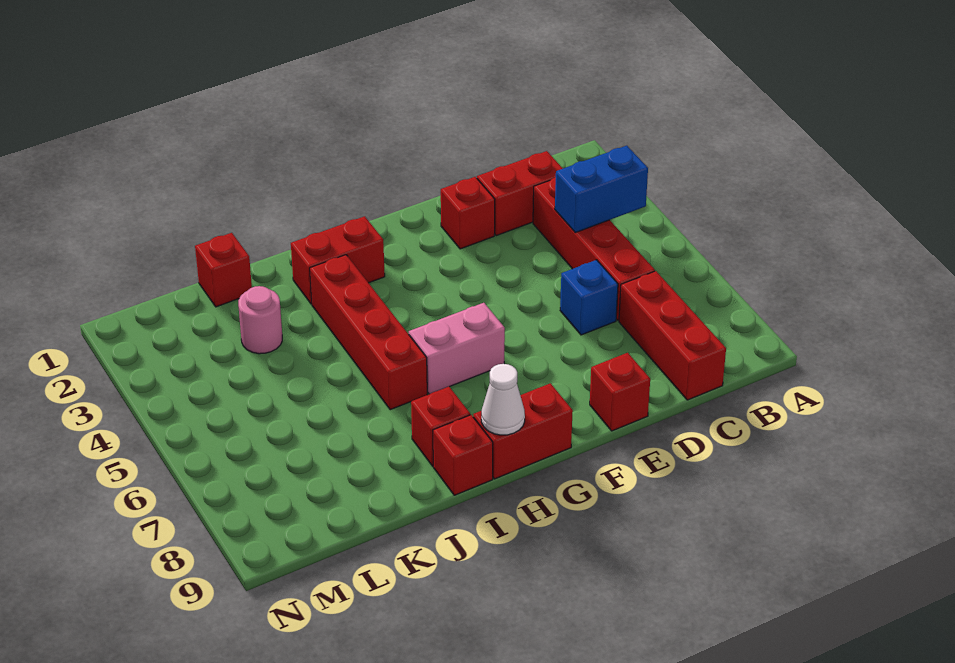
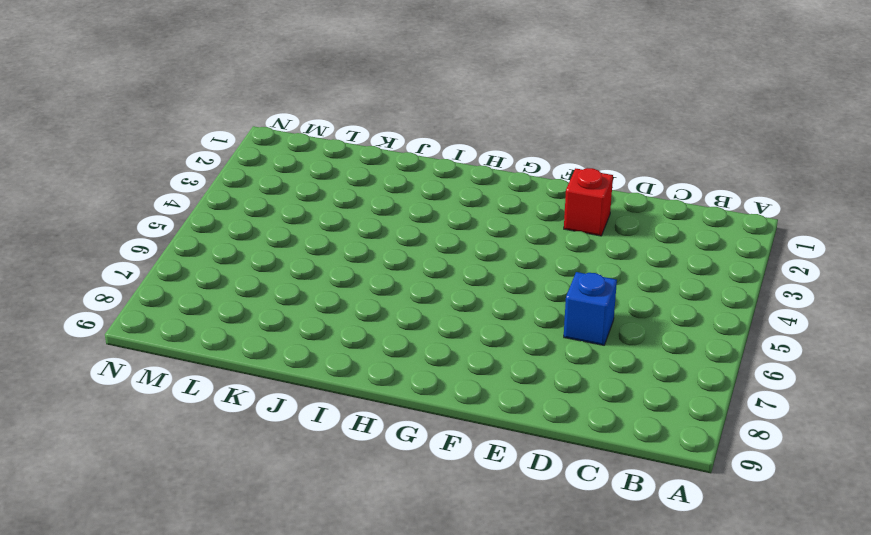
none -> red 1x2 brick [477,151,563,236]
none -> red 1x4 brick [533,177,655,320]
none -> red 1x3 brick [619,271,726,400]

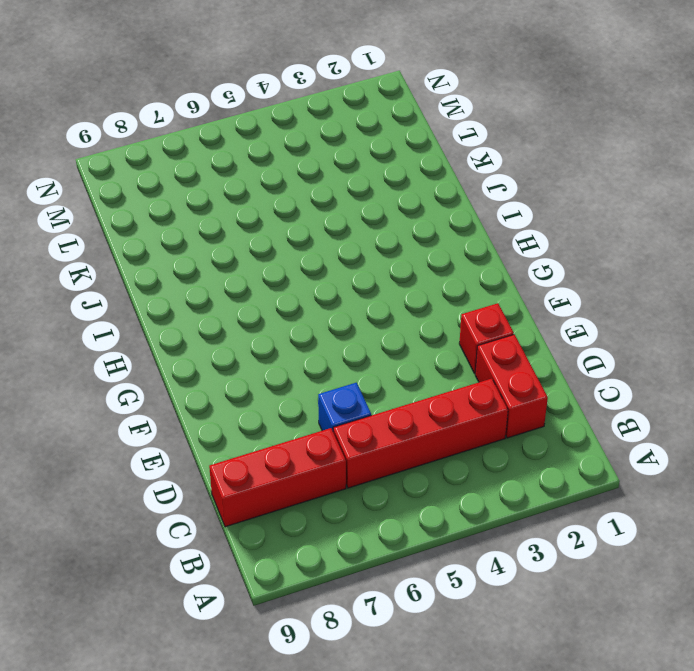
none -> red 1x1 brick [590,353,650,431]
none -> pink 1x2 brick [409,303,505,394]
none -> red 1x2 brick [473,383,573,479]

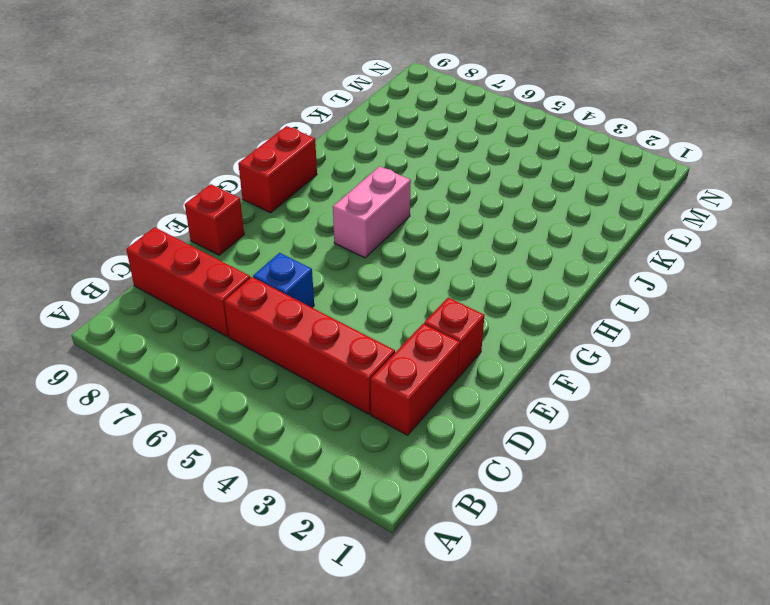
none -> red 1x2 brick [291,216,385,304]
none -> red 1x4 brick [310,255,427,410]
none -> red 1x1 brick [411,387,470,466]

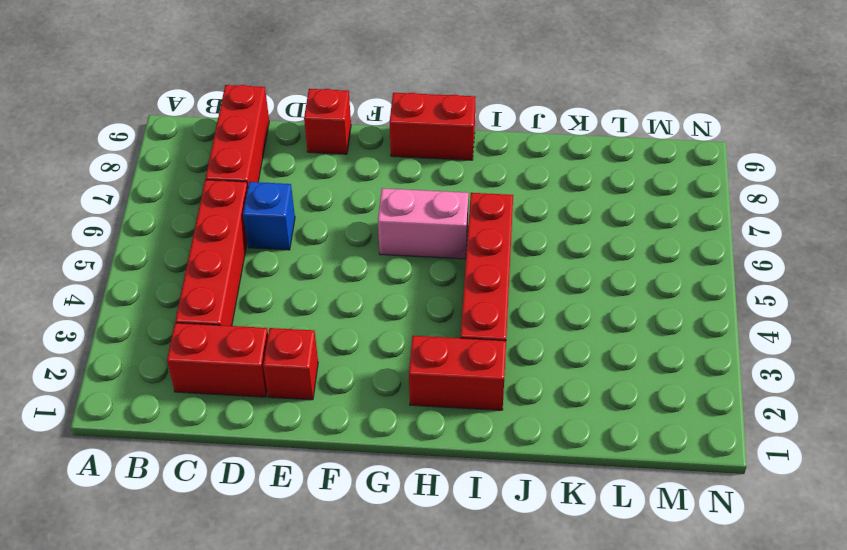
none -> red 1x1 brick [411,387,470,466]
none -> red 1x1 brick [433,415,493,495]
none -> red 1x1 brick [195,233,252,307]

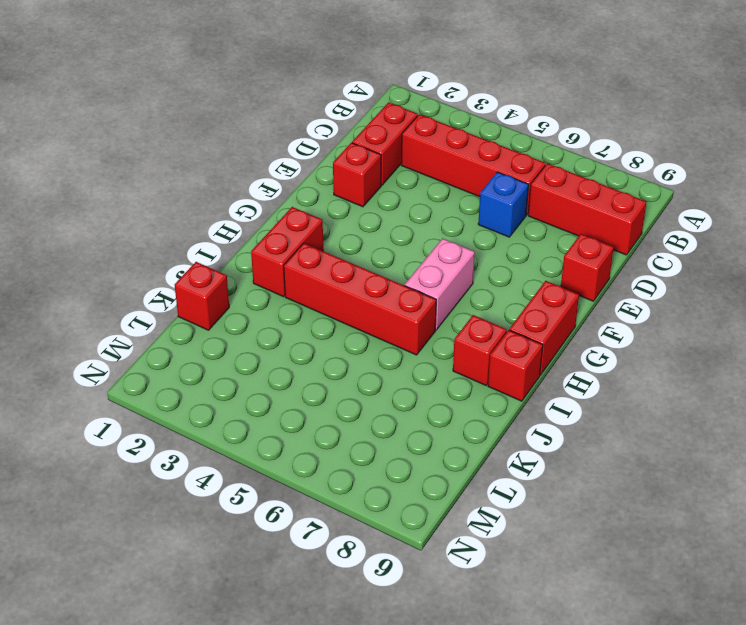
none -> pink 1x1 round brick [238,286,282,354]
none -> blue 1x2 brick [555,146,648,233]
none -> white 1x1 cone [481,364,525,435]

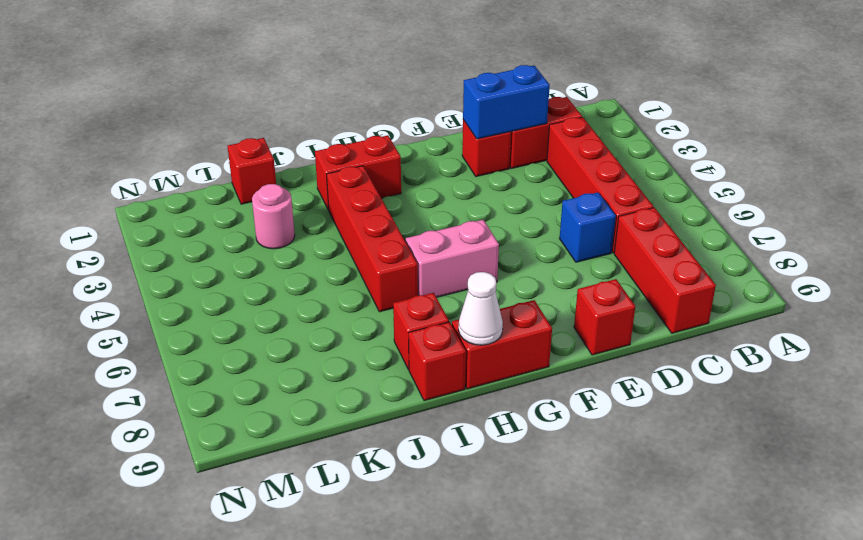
blue 1x2 brick [463,65,550,139] -> blue 1x2 brick moved to [555,146,648,233]

